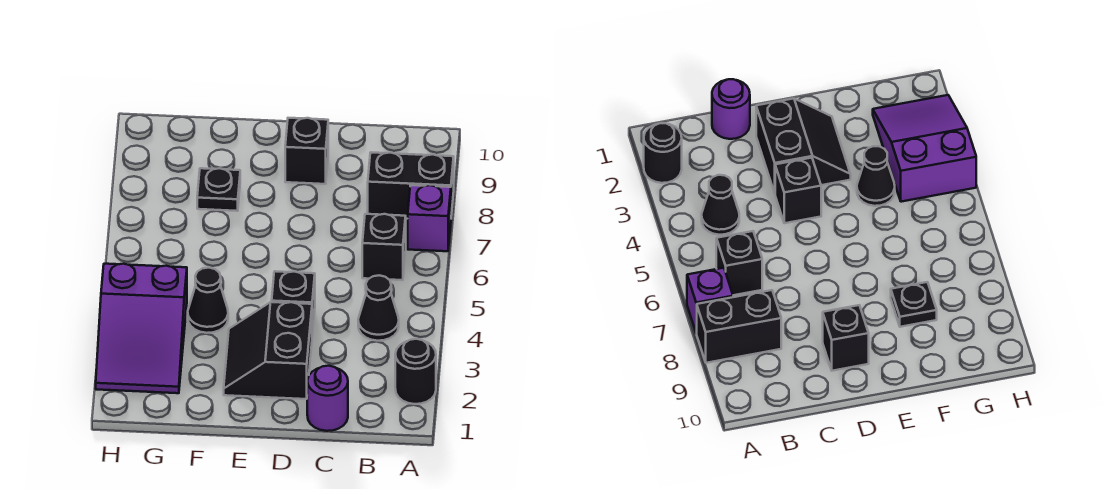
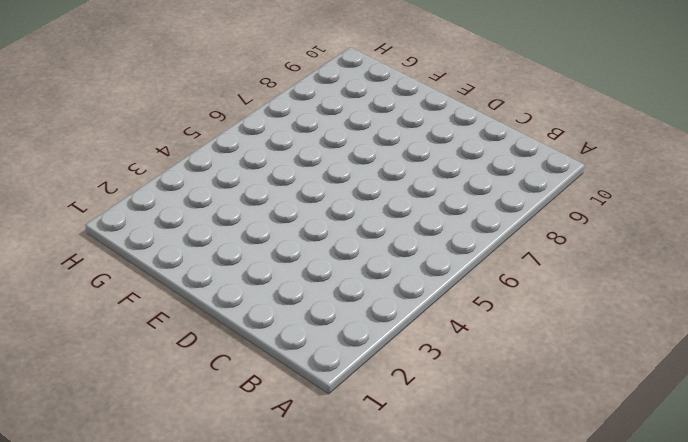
none -> black 1x1 round brick [395,339,436,404]
none -> purple 1x1 brick [408,185,451,251]
none -> black 1x2 brick [368,152,454,219]

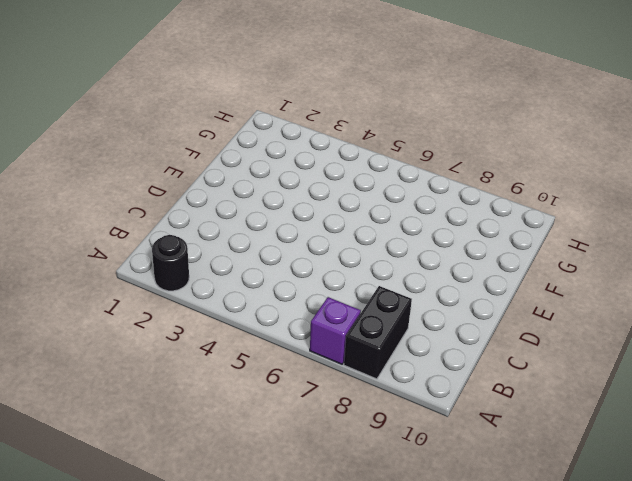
none -> black 1x1 cone [358,275,399,341]
none -> black 1x1 brick [362,214,406,280]
none -> purple 1x1 round brick [307,366,348,431]

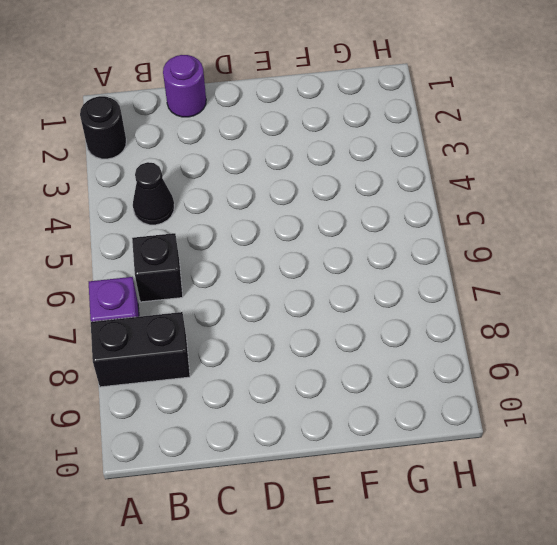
none -> black 2x2 slope [224,302,312,399]
none -> black 1x1 brick [272,271,315,335]
none -> black 1x1 brick [285,118,328,184]

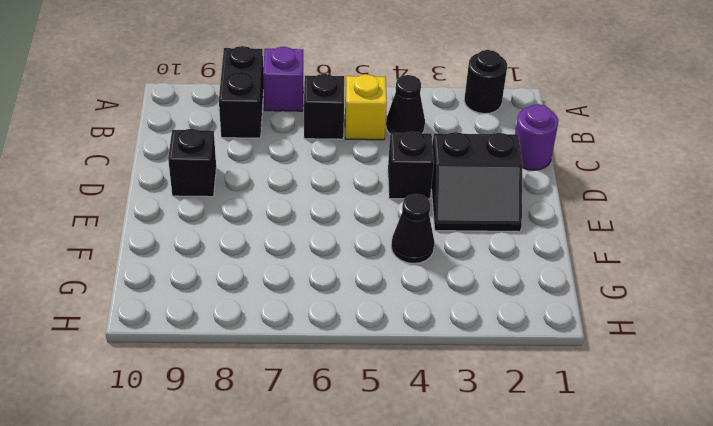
yellow 1x1 brick [345,74,387,140] -> none
none -> black 1x1 plate [197,168,240,211]
none -> purple 2x3 slope [96,264,187,393]

